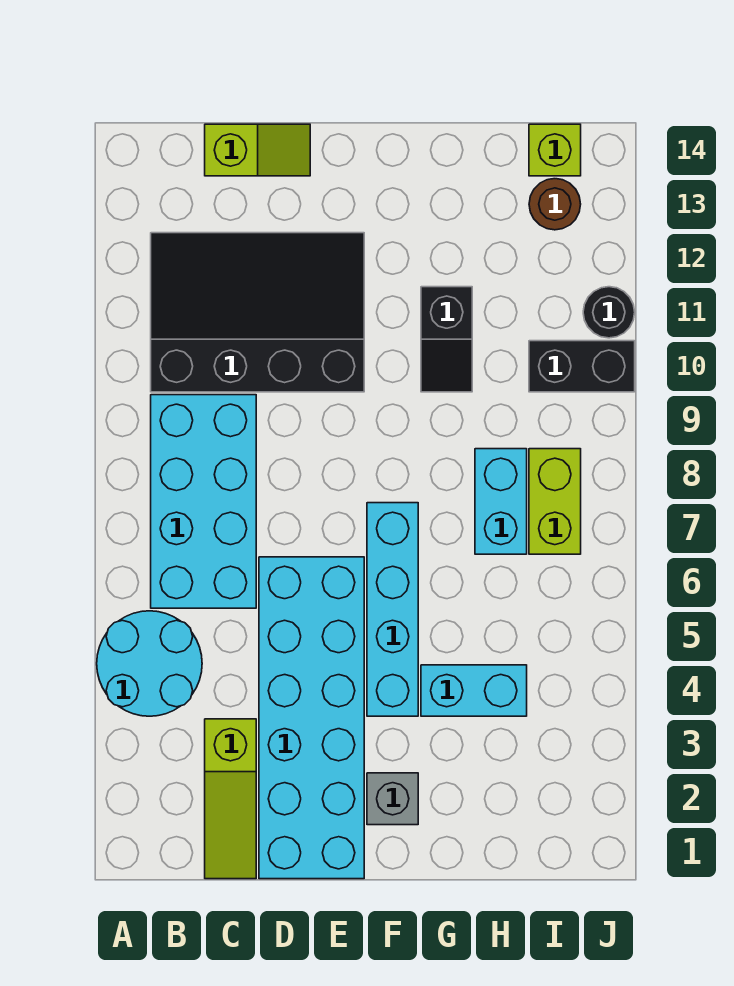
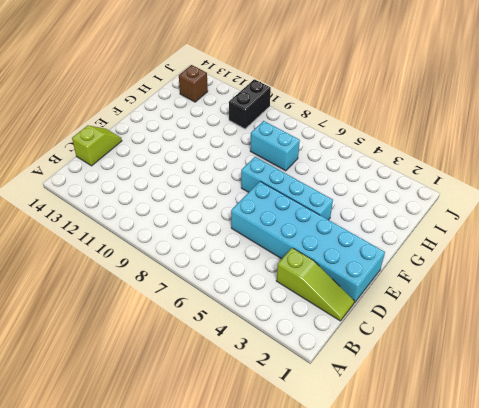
brown 1x1 brick [179,65,208,102] -> brown 1x1 round brick [529,179,581,230]
none -> cyan 2x2 round brick [97,611,202,716]
none -> cyan 2x4 brick [151,395,256,608]
none -> black 3x4 slope [151,233,364,392]

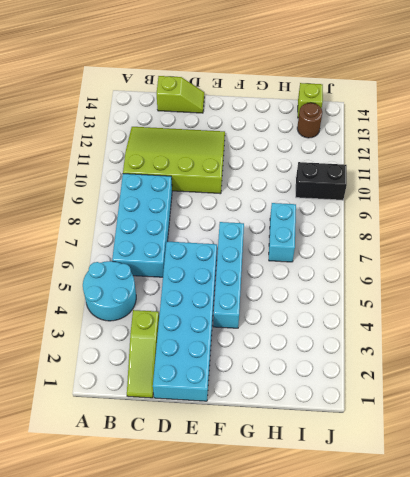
lime 3x4 slope [123,127,225,194] -> black 3x4 slope [151,233,364,392]
none -> grey 1x1 brick [367,773,418,825]
none -> cyan 1x2 brick [421,665,527,716]
none -> black 1x2 slope [421,287,472,392]

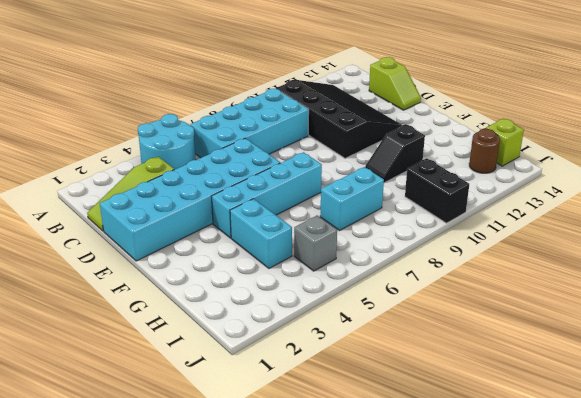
grey 1x1 brick [294,216,337,271] -> grey 1x1 brick moved to [367,773,418,825]
none -> lime 1x2 brick [529,449,581,554]
none -> black 1x1 round brick [583,287,635,338]

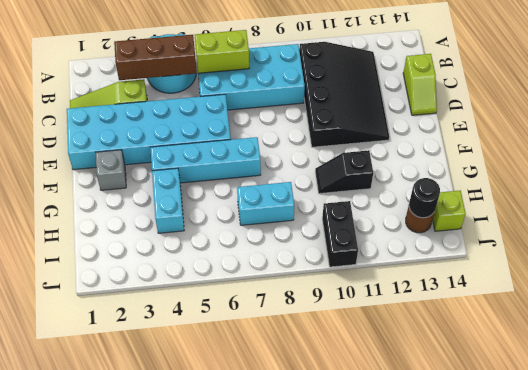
brown 1x3 brick [114,35,197,80] -> none
lime 1x2 brick [195,30,249,73] -> lime 1x2 brick moved to [529,449,581,554]
black 1x1 round brick [409,178,440,218] -> black 1x1 round brick moved to [583,287,635,338]

